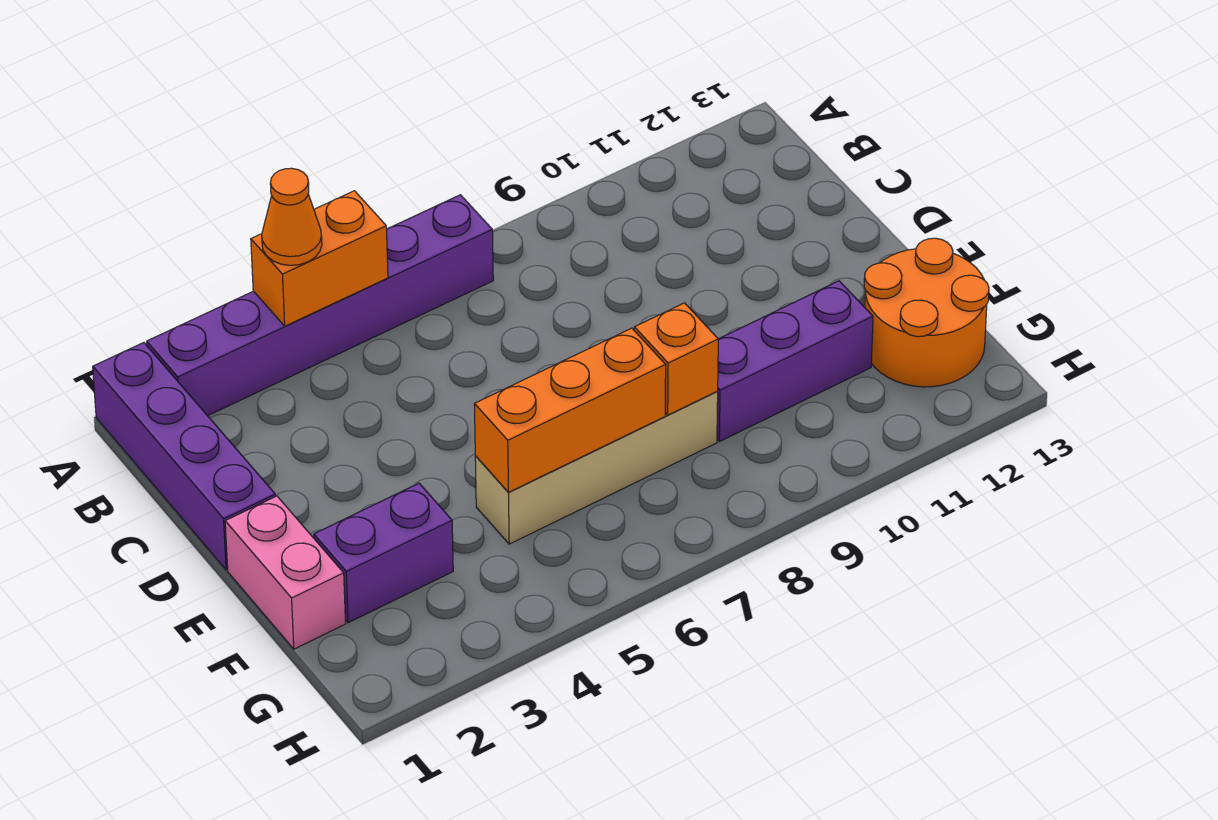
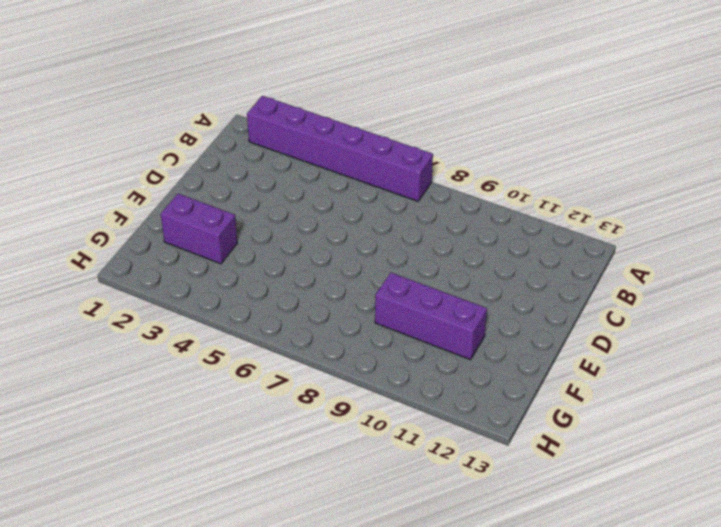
none -> purple 1x4 brick [93,343,275,570]
none -> pink 1x2 brick [225,496,346,649]

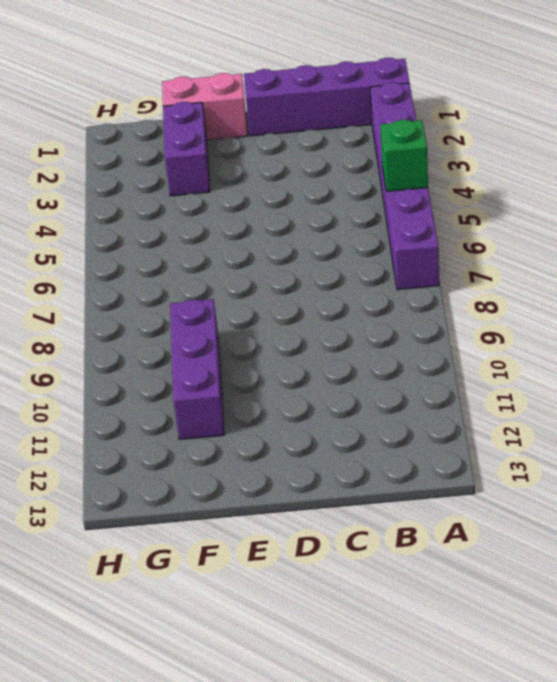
green 1x1 brick [380,120,428,191] -> orange 1x2 brick [251,191,388,326]
none -> tan 1x4 brick [475,392,718,544]
none -> orange 2x2 round brick [864,238,989,387]

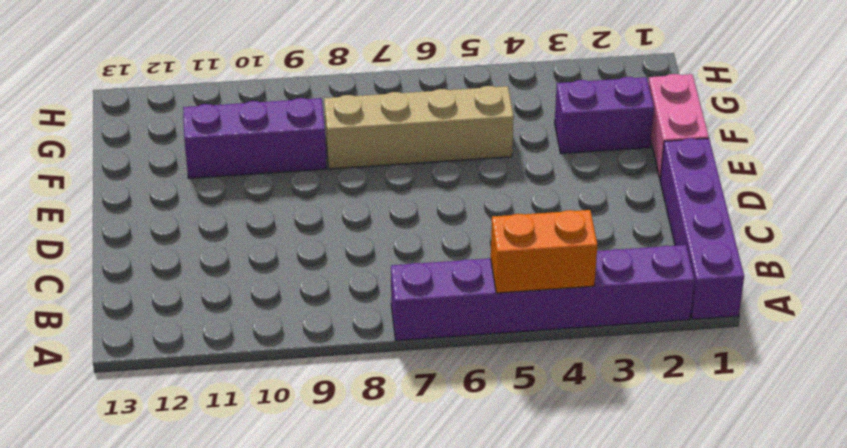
none -> orange 2x2 round brick [864,238,989,387]
none -> orange 1x3 brick [474,328,666,492]

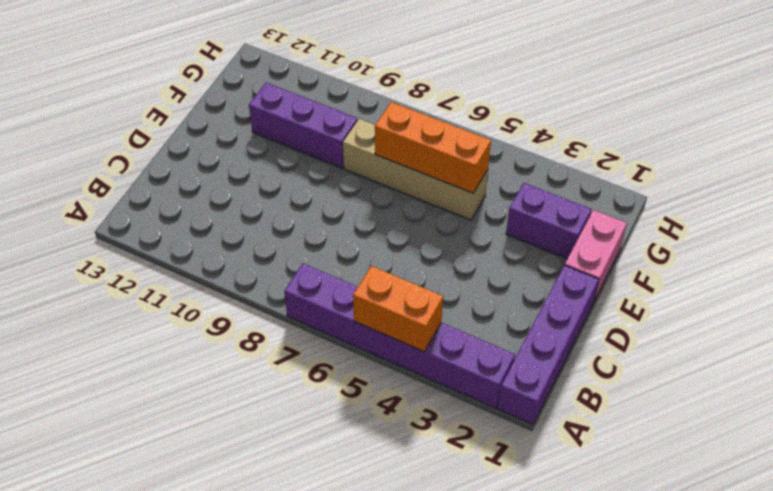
none -> orange 2x2 round brick [864,238,989,387]
none -> orange 1x1 brick [634,303,718,415]

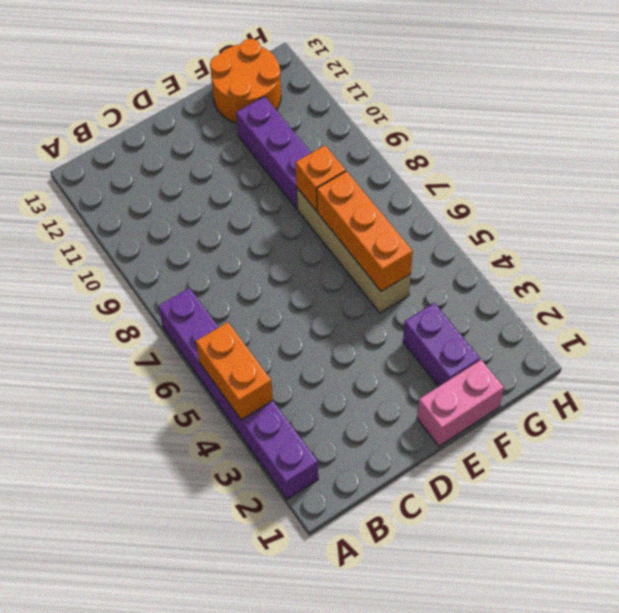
none -> purple 1x4 brick [93,343,275,570]
none -> orange 1x1 cone [262,168,322,265]

